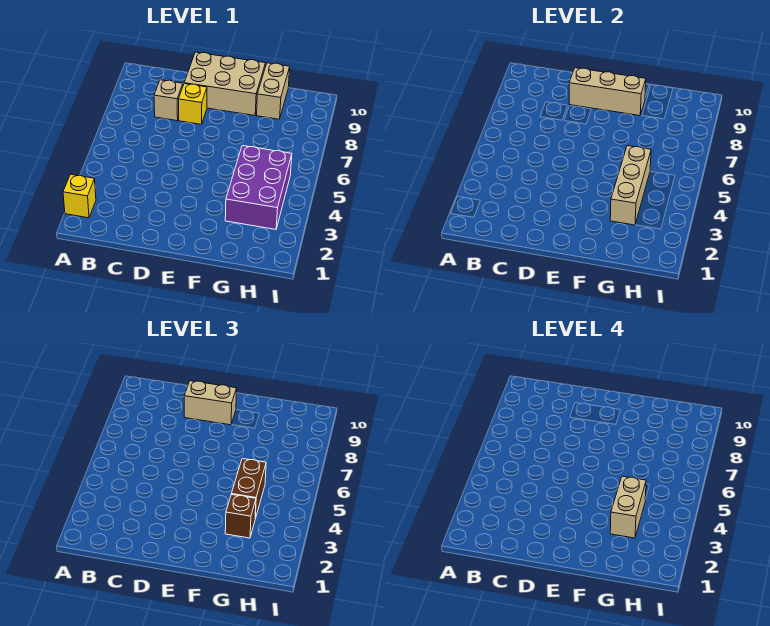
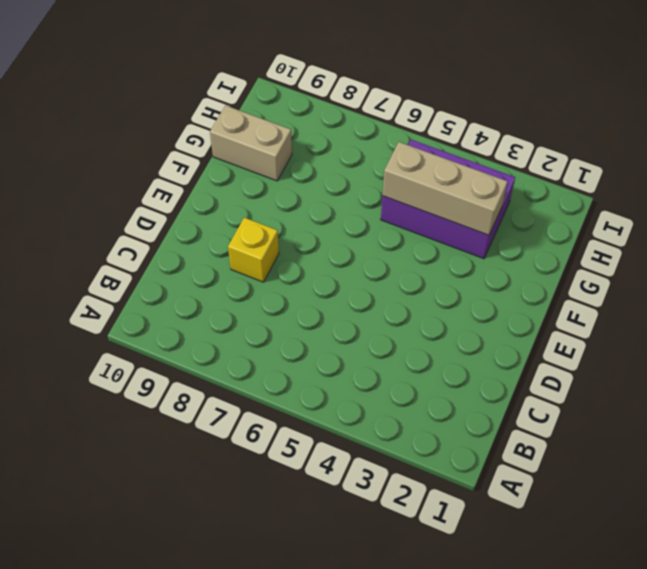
none -> yellow 1x1 brick [63,174,96,218]
none -> tan 1x1 brick [154,80,183,121]
none -> tan 2x3 brick [184,52,266,116]

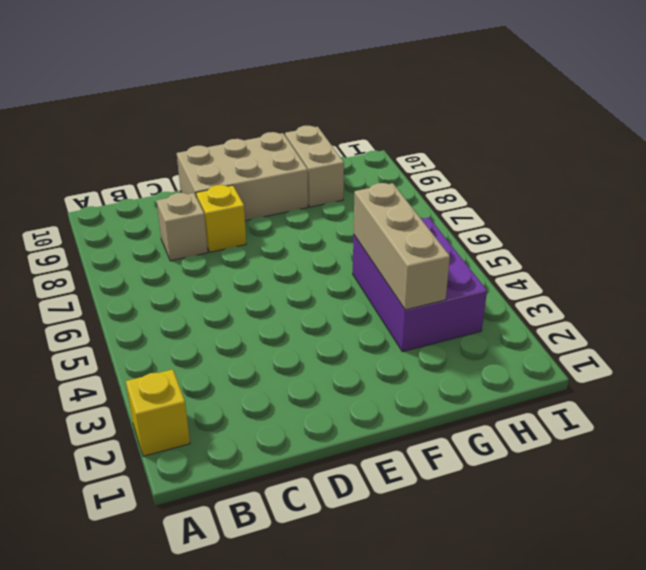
none -> tan 1x3 brick [569,68,646,116]
none -> tan 1x2 brick [184,381,237,425]
none -> brown 1x1 brick [225,494,256,538]

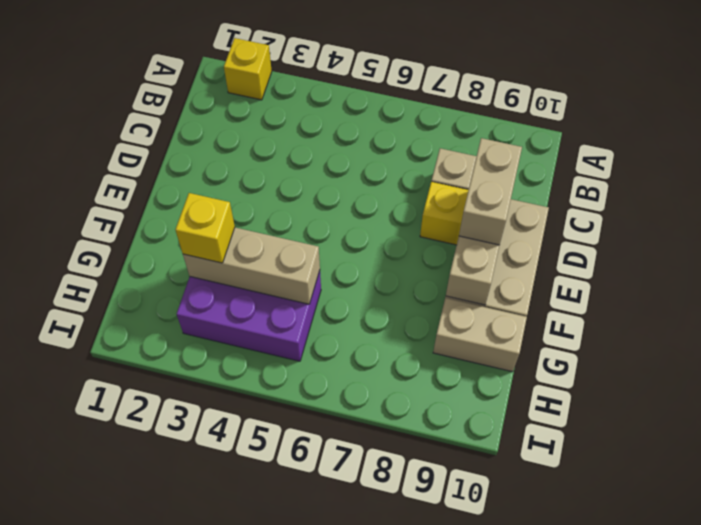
yellow 1x1 brick [175,193,235,263] -> brown 1x1 brick [225,494,256,538]
none -> brown 1x2 brick [232,459,266,519]
none -> tan 1x2 brick [610,476,646,538]

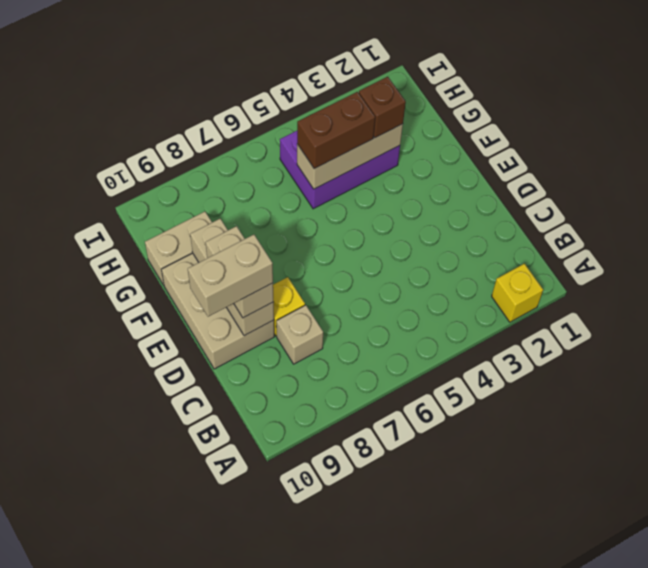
tan 1x2 brick [188,235,273,317] -> tan 1x2 brick moved to [610,476,646,538]

